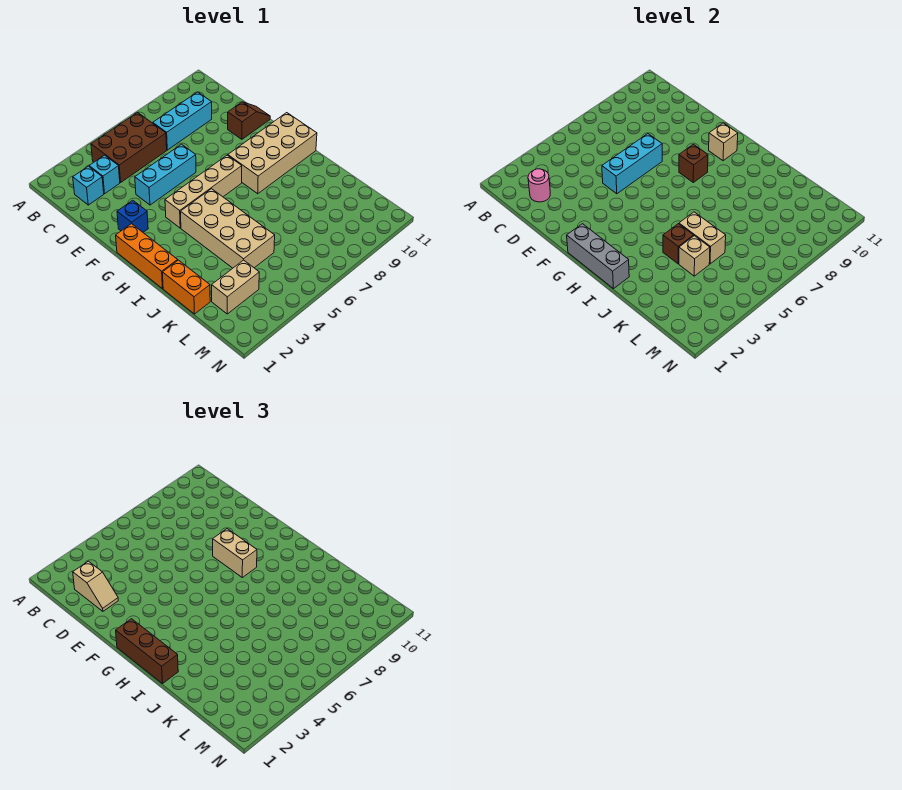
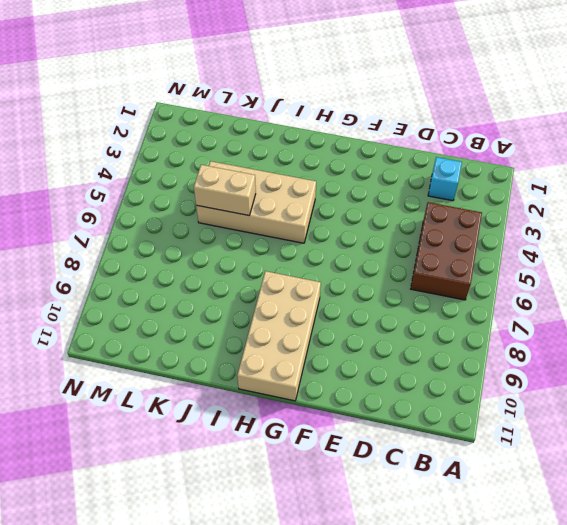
none -> cyan 1x1 brick [89,155,120,194]
none -> cyan 1x3 brick [153,92,212,150]
none -> cyan 1x3 brick [135,144,196,205]

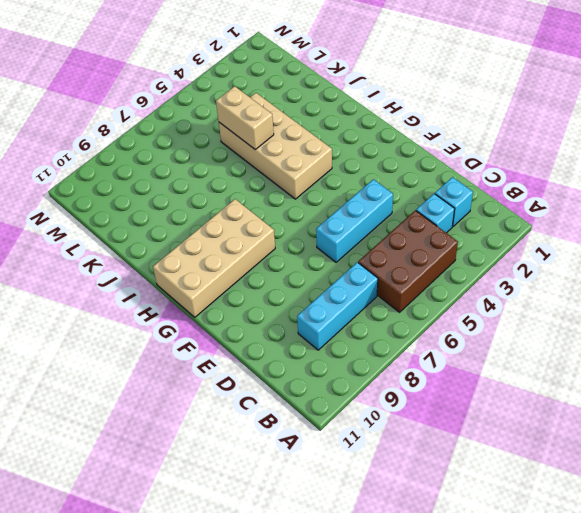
none -> brown 1x2 slope [228,102,270,139]
none -> blue 1x1 brick [117,200,148,232]
none -> orange 1x3 brick [116,224,178,289]

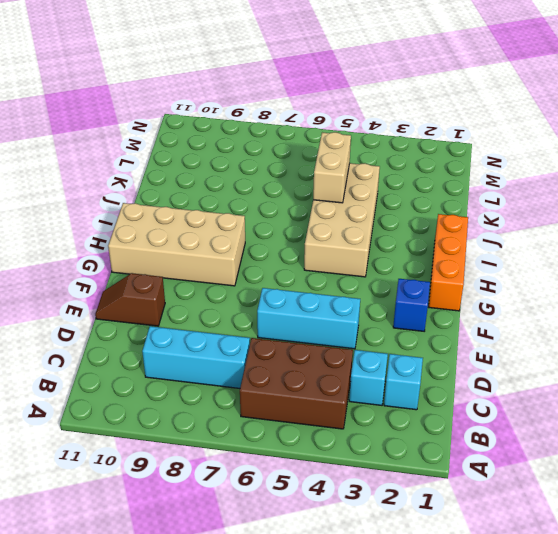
none -> tan 1x4 brick [165,155,242,228]
none -> orange 1x2 brick [162,260,210,314]
none -> tan 1x2 brick [212,260,259,314]

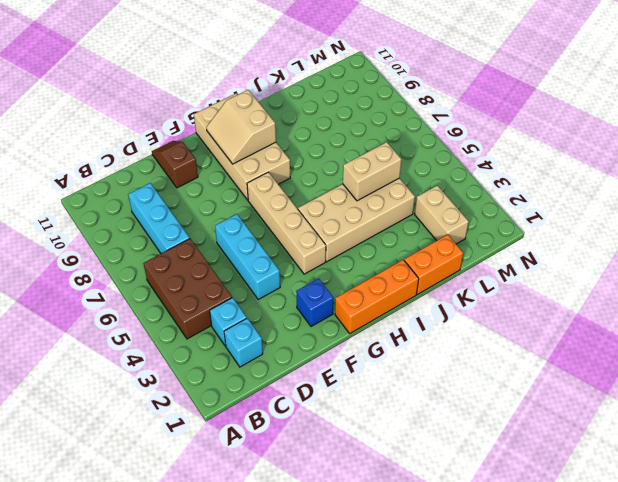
tan 2x2 slope [206,90,276,164] -> tan 1x1 brick [709,123,738,161]
none -> pink 1x1 round brick [528,169,550,202]
none -> cyan 1x3 brick [602,134,662,194]
none -> grey 1x3 brick [567,224,629,289]

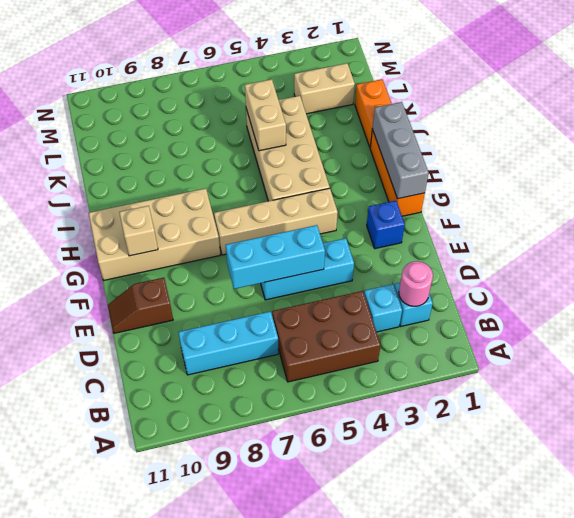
none -> brown 1x1 brick [679,144,708,182]
none -> brown 1x1 brick [663,224,694,264]
none -> tan 1x1 brick [679,236,710,276]

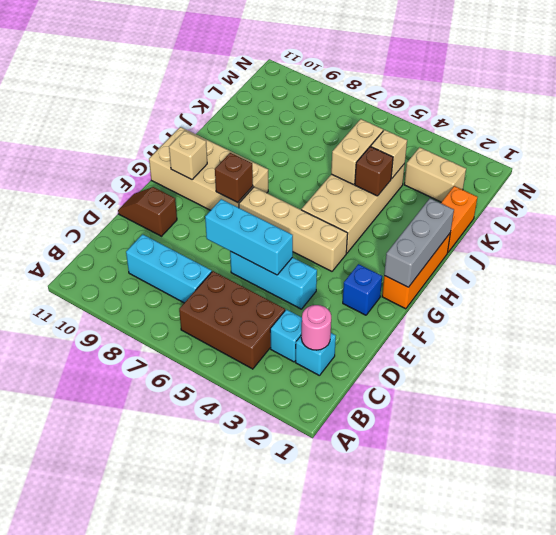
none -> tan 1x2 slope [73,561,118,611]
none -> tan 1x2 brick [213,529,257,577]
none -> brown 1x3 brick [116,619,178,684]

